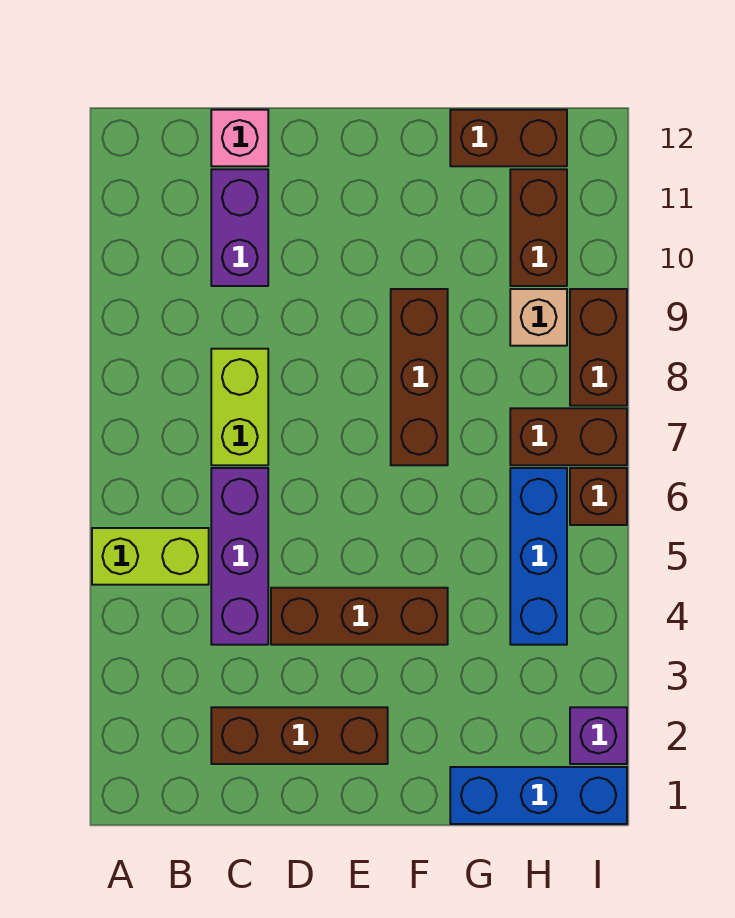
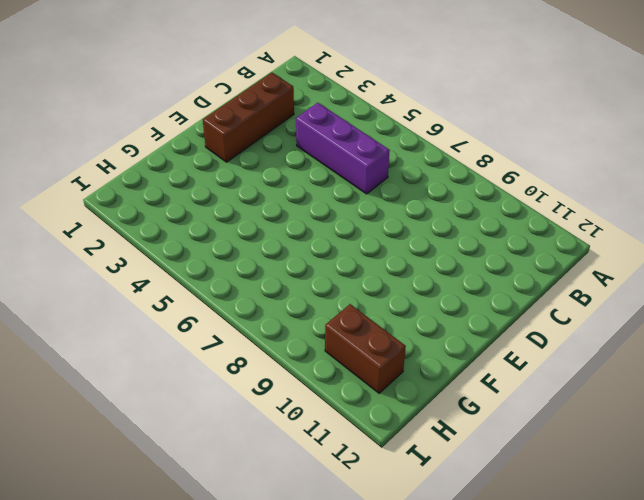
none -> lime 1x2 brick [92,528,209,585]
none -> lime 1x2 brick [211,349,268,465]
none -> purple 1x2 brick [211,169,268,286]

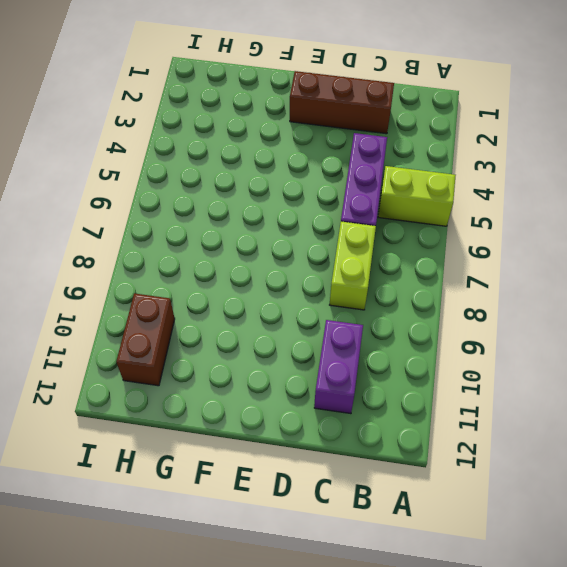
none -> pink 1x1 brick [211,110,268,166]
none -> brown 1x3 brick [271,588,448,645]
none -> brown 1x3 brick [391,289,448,465]

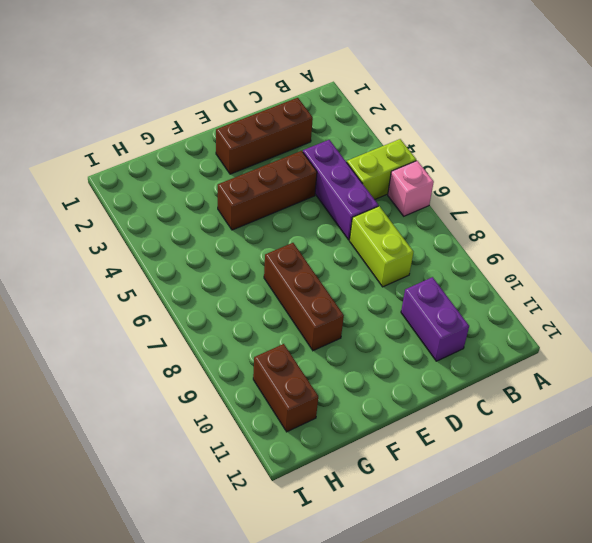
pink 1x1 brick [388,161,434,216] -> pink 1x1 brick moved to [211,110,268,166]
none -> blue 1x3 brick [450,767,627,824]
none -> brown 1x2 brick [450,110,567,166]
none -> blue 1x3 brick [510,468,567,645]

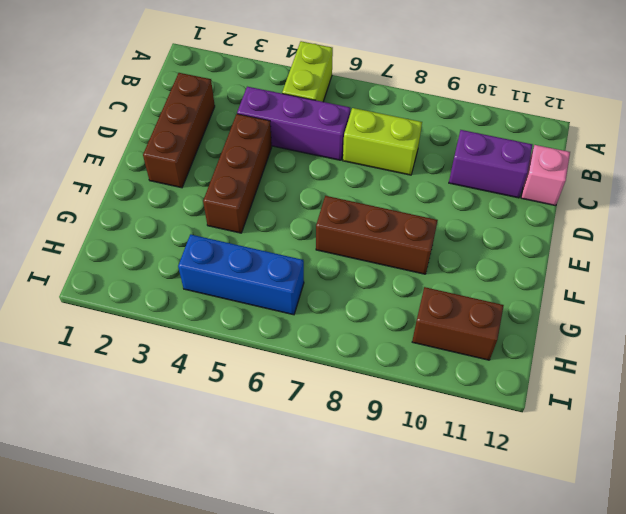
none -> blue 1x3 brick [450,767,627,824]
none -> brown 1x2 brick [450,110,567,166]
none -> brown 1x2 brick [510,408,627,465]

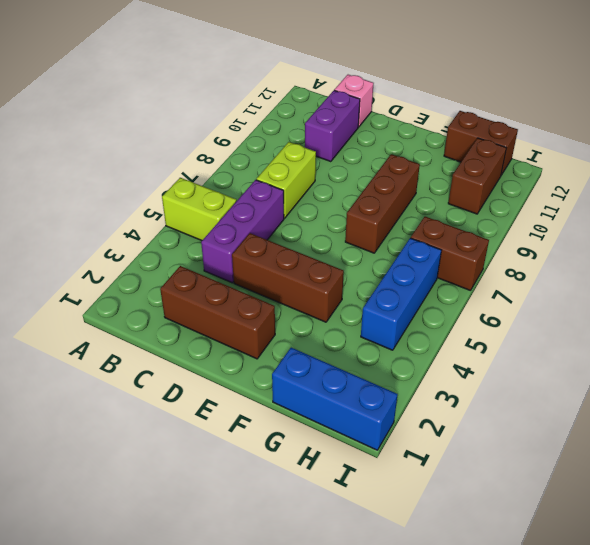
none -> tan 1x1 brick [510,289,567,346]
none -> purple 1x1 brick [570,707,627,764]
none -> brown 1x1 brick [570,468,627,525]

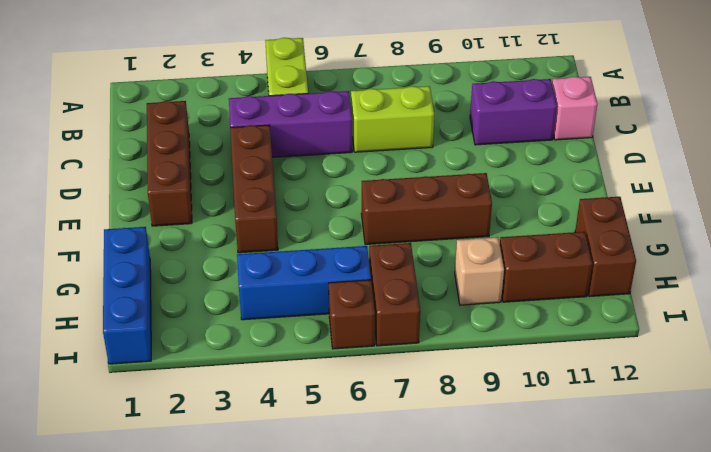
none -> purple 1x1 brick [570,707,627,764]
none -> brown 1x2 brick [570,289,627,406]

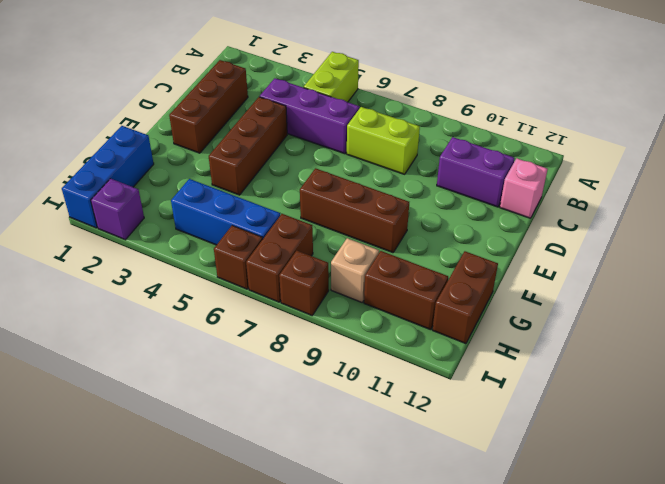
brown 1x1 brick [279,251,329,315] -> brown 1x2 brick [570,289,627,406]

